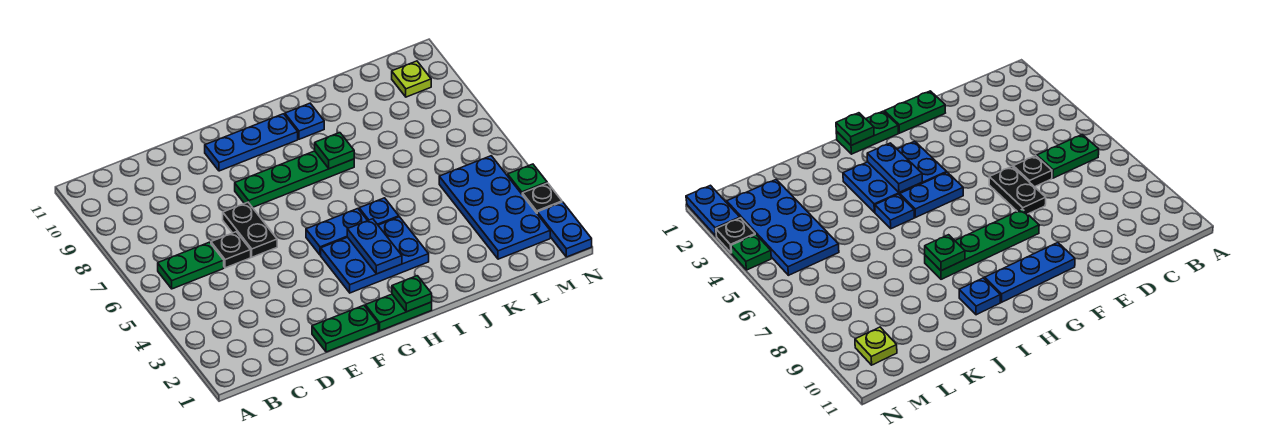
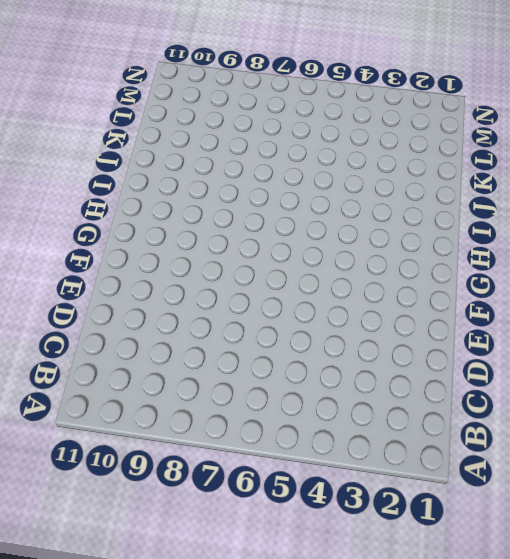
none -> green 1x2 plate [158,242,224,289]
none -> black 1x1 plate [211,232,251,268]
none -> green 1x2 plate [312,305,378,352]

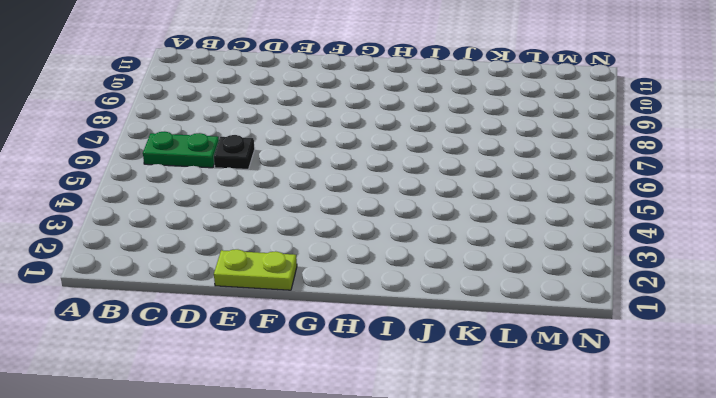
lime 1x2 plate [214,249,297,290] -> green 1x2 plate [312,305,378,352]
none -> black 1x2 plate [223,202,277,257]
none -> green 1x4 plate [235,151,354,208]
none -> blue 1x3 plate [205,114,298,171]

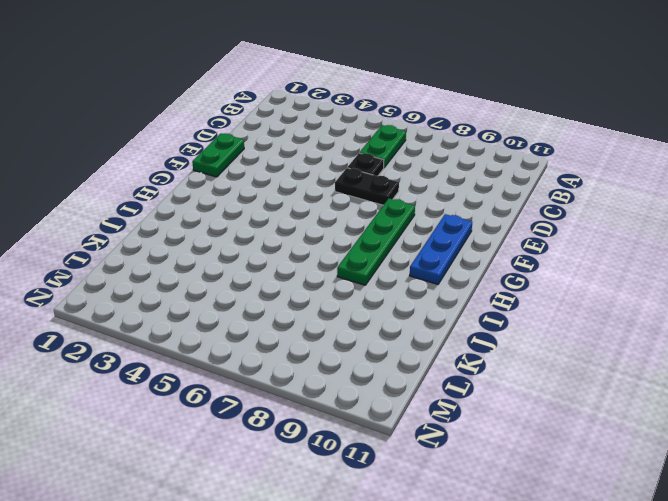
none -> green 1x2 plate [365,294,432,331]
none -> blue 2x3 plate [321,217,429,293]
none -> blue 1x2 plate [306,209,368,255]

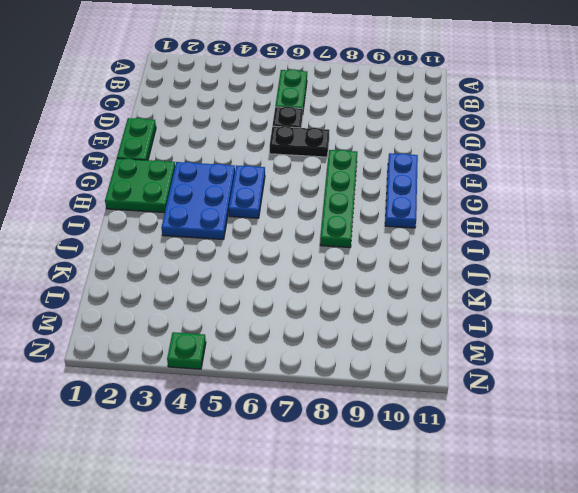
green 2x2 plate [105,158,175,213] -> green 1x2 plate [365,294,432,331]
none -> blue 1x1 plate [359,198,399,225]
none -> blue 1x1 plate [285,103,324,139]
none -> blue 2x4 plate [439,156,550,259]

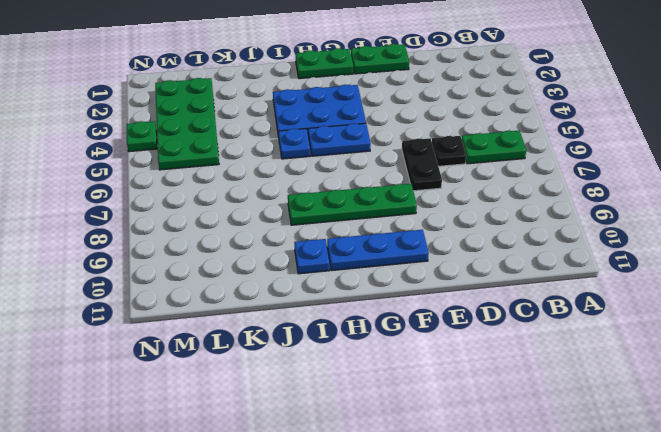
green 2x4 plate [155,78,219,170] -> blue 2x4 plate [439,156,550,259]
none -> lime 1x1 plate [392,61,431,97]
none -> blue 1x2 plate [537,202,592,257]
none -> black 1x1 plate [522,183,562,213]

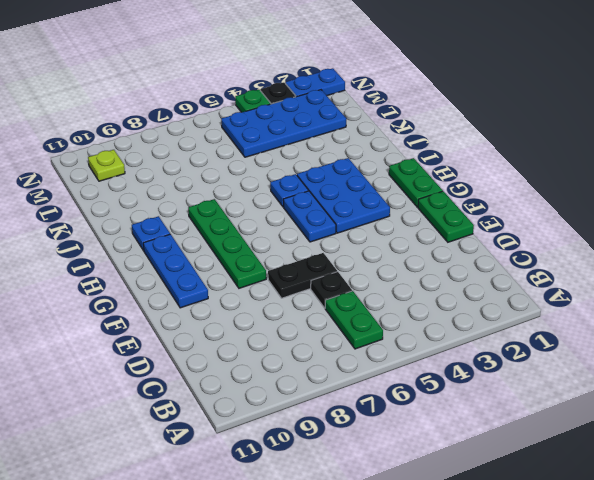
none -> green 1x1 plate [392,276,432,312]
none -> blue 1x2 plate [347,219,402,274]
none -> green 1x1 plate [315,133,354,169]

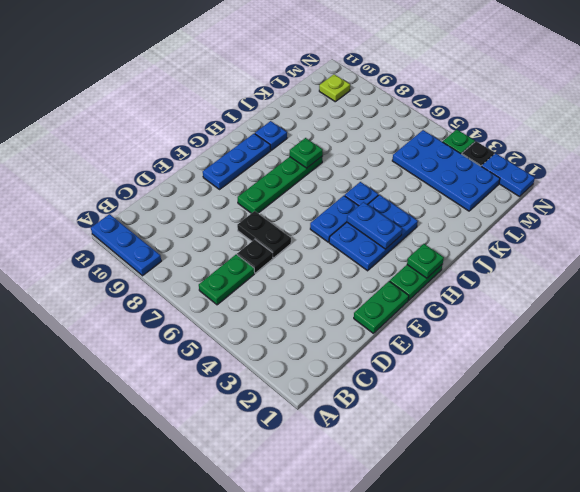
blue 1x3 plate [91,214,161,276] -> none

